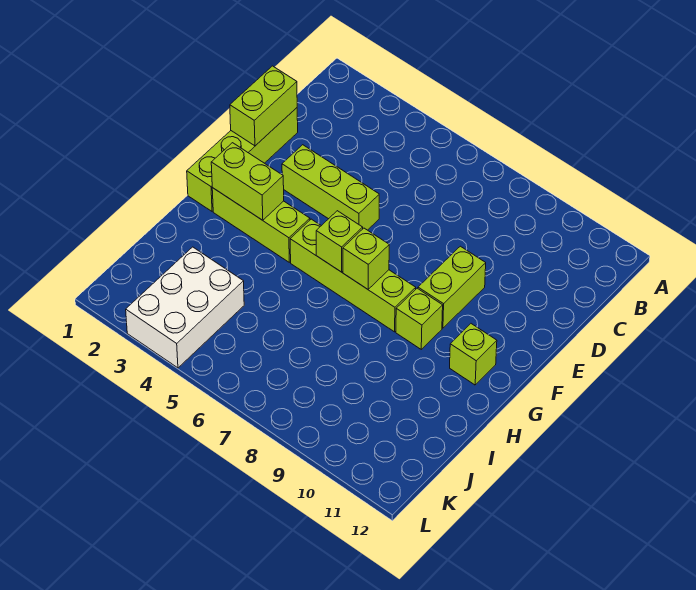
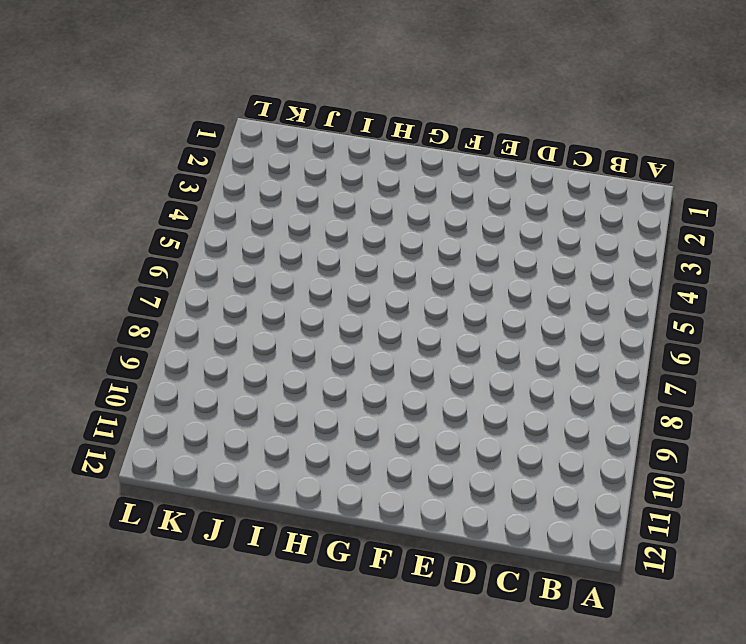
none -> lime 1x4 brick [187,108,298,211]
none -> lime 1x3 brick [282,145,379,230]
none -> lime 1x2 brick [418,246,486,328]

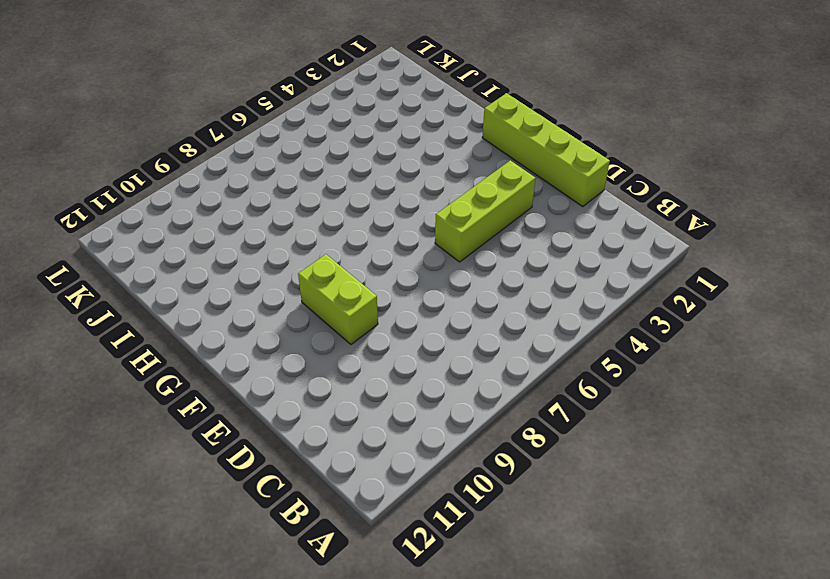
none -> lime 1x3 brick [212,188,310,262]
none -> lime 1x4 brick [290,219,416,332]
none -> lime 1x1 brick [396,288,443,349]

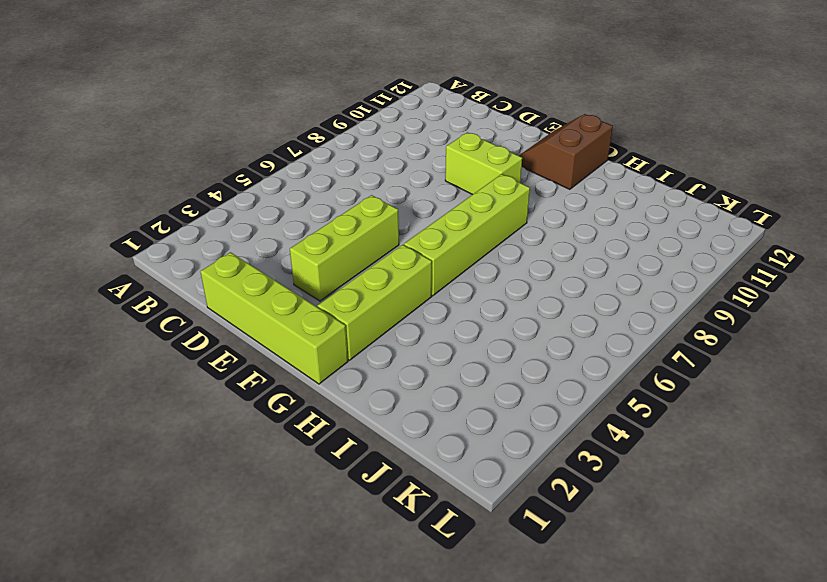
brown 2x2 slope [519,114,613,189] -> lime 1x1 brick [450,324,497,385]
none -> lime 1x1 brick [396,288,443,349]
none -> white 2x3 brick [126,247,244,368]
none -> lime 1x2 brick [230,66,297,146]

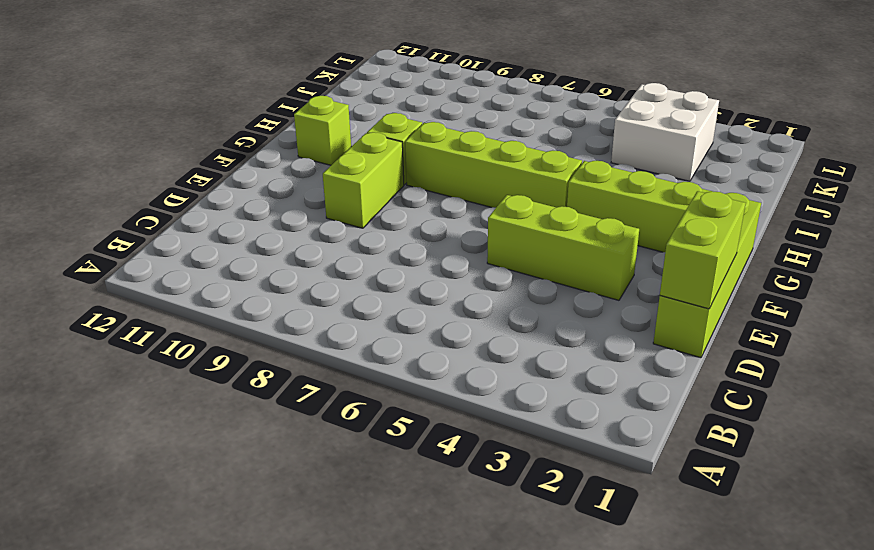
white 2x2 brick [611,83,719,181] -> white 2x3 brick [126,247,244,368]
none -> lime 1x2 brick [211,143,284,220]
none -> lime 1x1 brick [316,211,363,272]
none -> lime 1x1 brick [343,228,389,289]

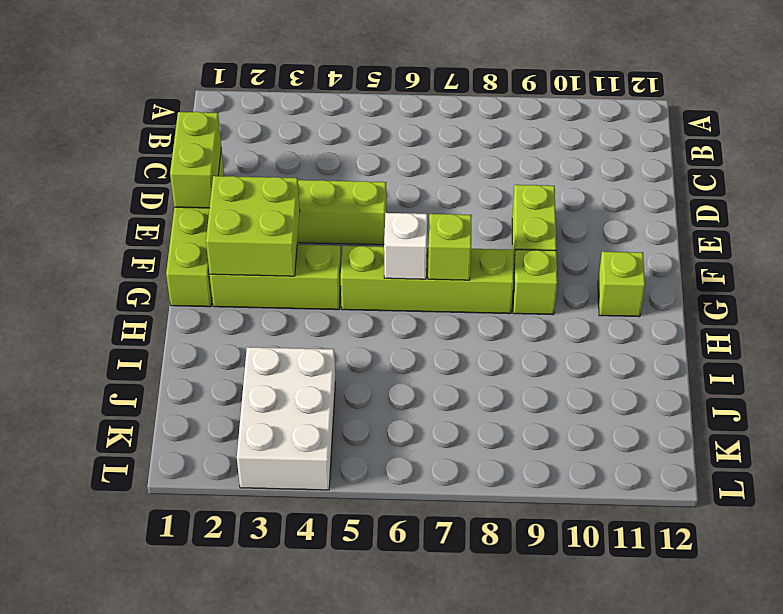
lime 2x2 brick [206,176,300,276] -> lime 1x2 brick [211,143,284,220]
white 1x1 brick [384,213,427,279] -> lime 1x1 brick [316,211,363,272]

